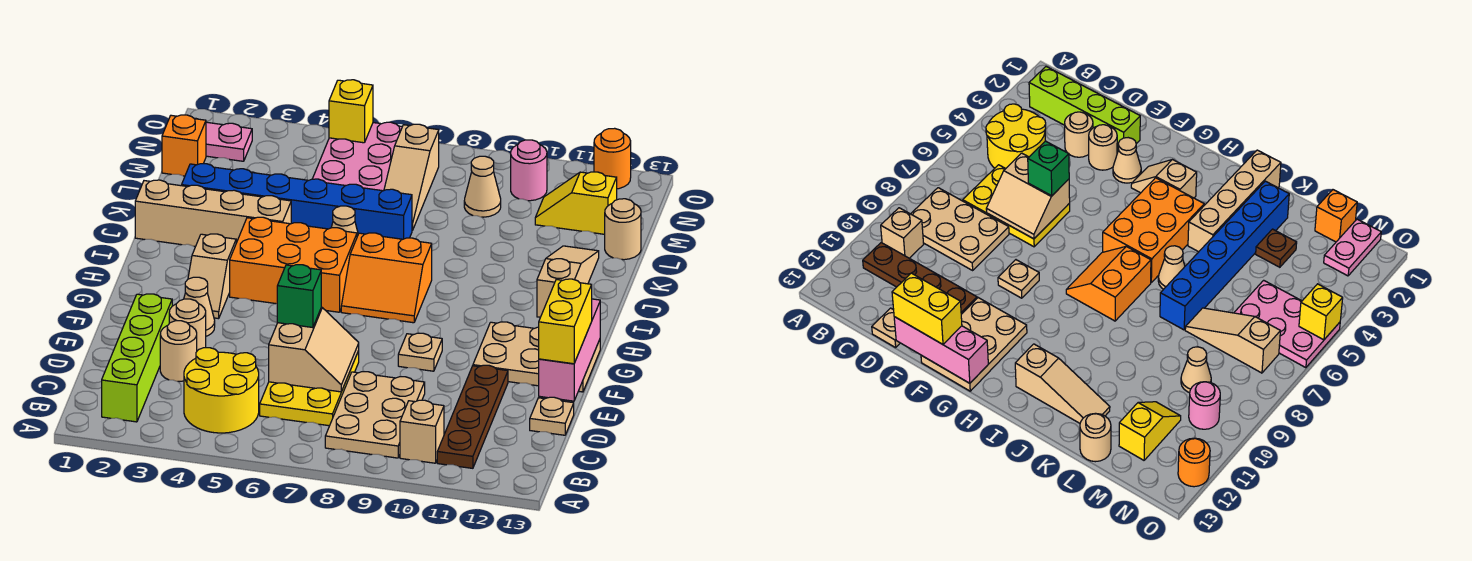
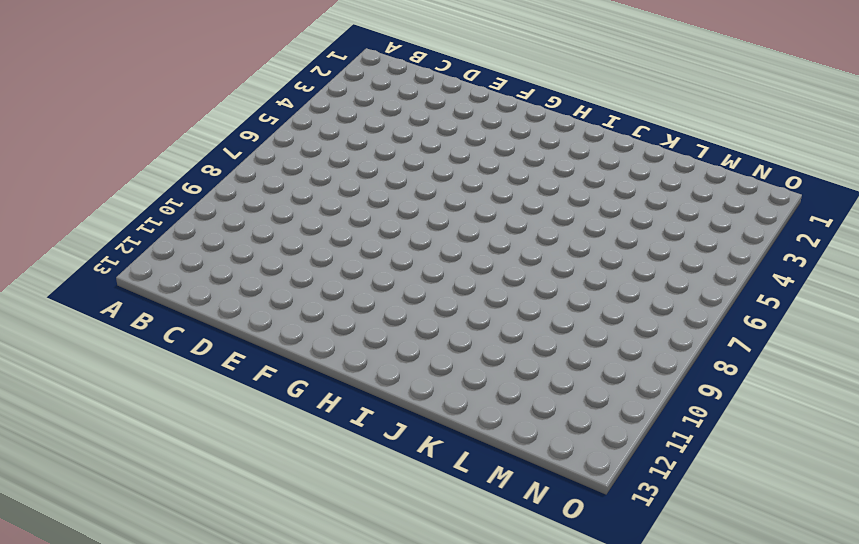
none -> lime 1x4 brick [102,294,172,422]
none -> yellow 2x2 round brick [184,348,259,433]
none -> tan 2x3 plate [325,372,425,458]
none -> tan 1x1 brick [400,400,444,463]

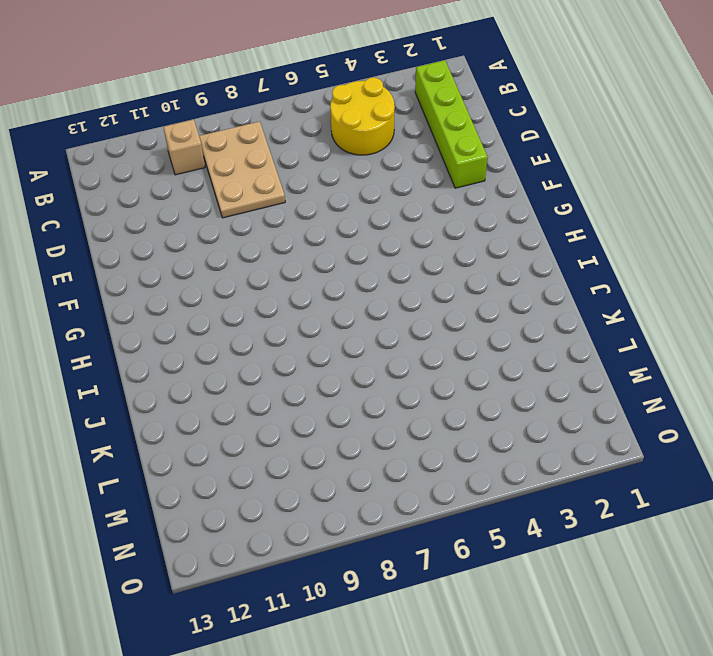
none -> brown 1x4 plate [437,365,508,468]
none -> yellow 2x3 plate [260,351,359,426]
none -> tan 1x1 round brick [160,321,197,381]
none -> tan 1x1 plate [530,397,574,435]

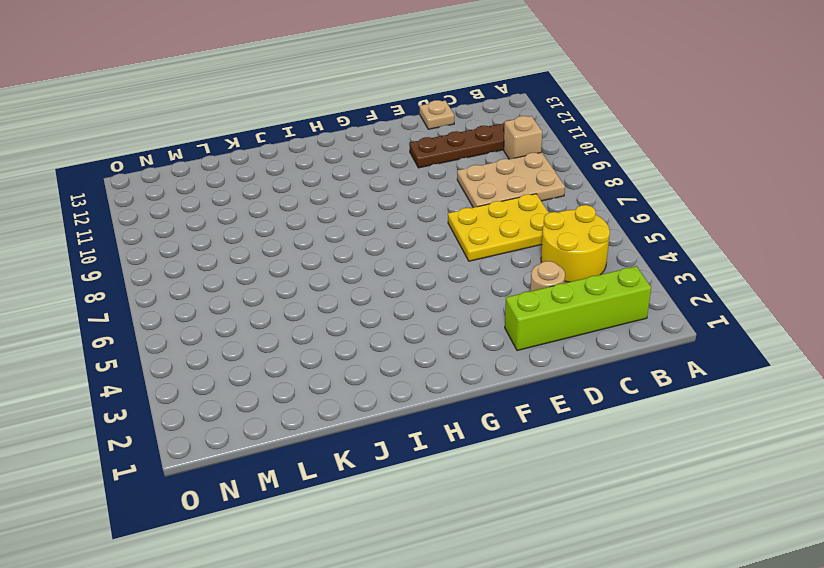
none -> tan 1x1 round brick [169,299,206,351]
none -> tan 1x1 cone [184,277,215,336]
none -> tan 1x1 plate [398,333,442,371]
none -> tan 2x3 plate [473,322,600,392]

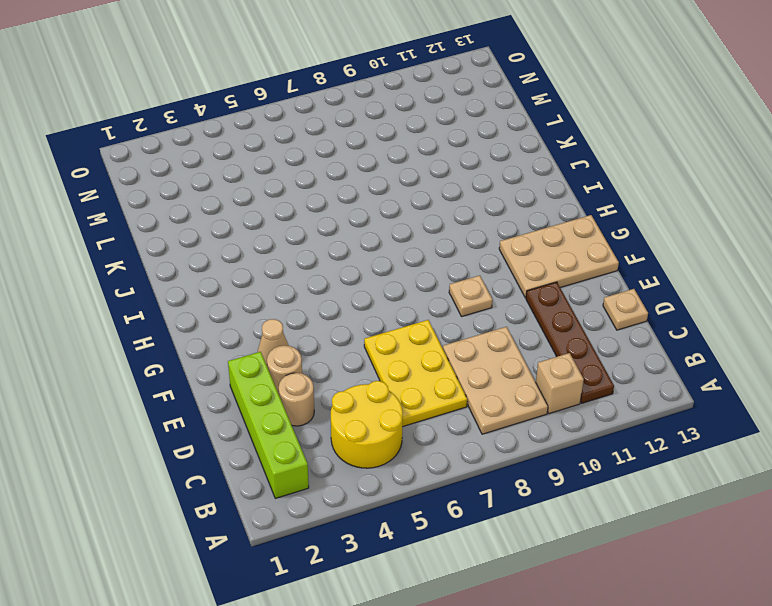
none -> tan 1x2 slope [188,234,236,319]
none -> orange 2x3 brick [230,217,357,312]
none -> orange 2x2 slope [341,233,432,323]
none -> tan 1x3 slope [537,246,599,317]

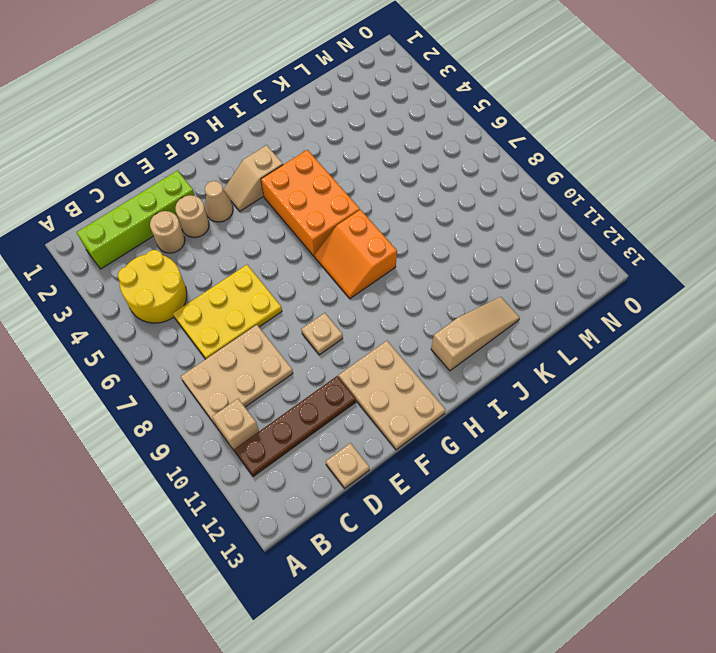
none -> tan 1x4 brick [135,180,291,246]
none -> tan 1x1 cone [331,206,358,236]
none -> blue 1x6 brick [182,164,412,239]
none -> brown 1x1 plate [1256,229,1297,267]

